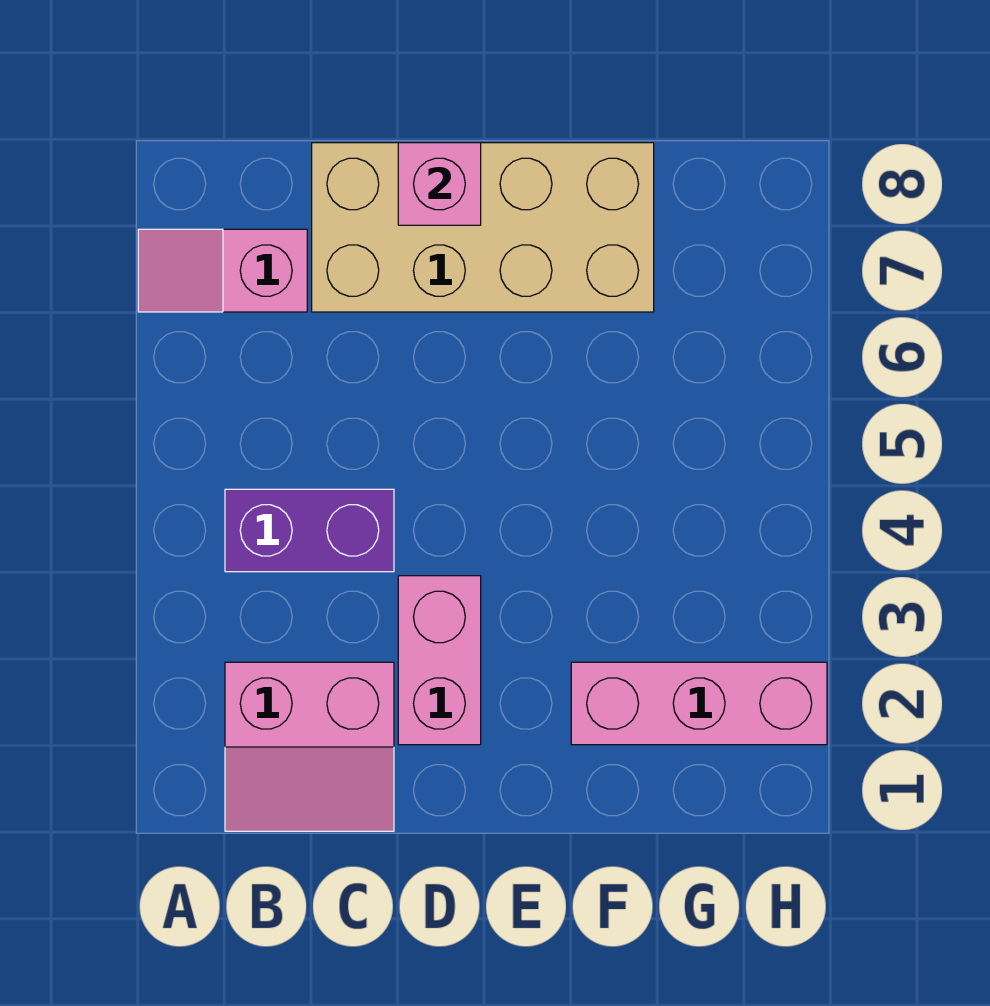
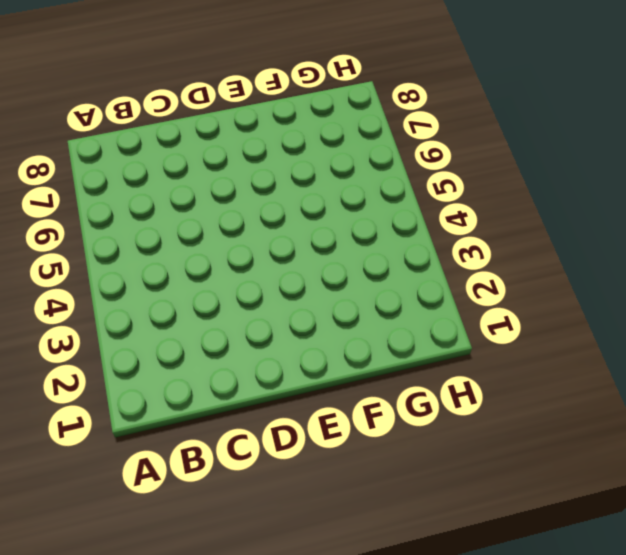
none -> pink 1x2 slope [138,229,307,312]
none -> pink 2x2 slope [225,662,394,831]

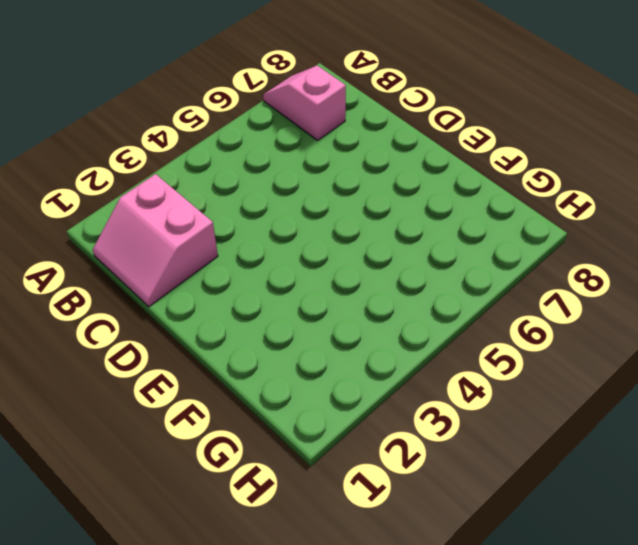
none -> purple 1x2 brick [225,489,394,572]
none -> tan 2x4 brick [312,143,654,312]

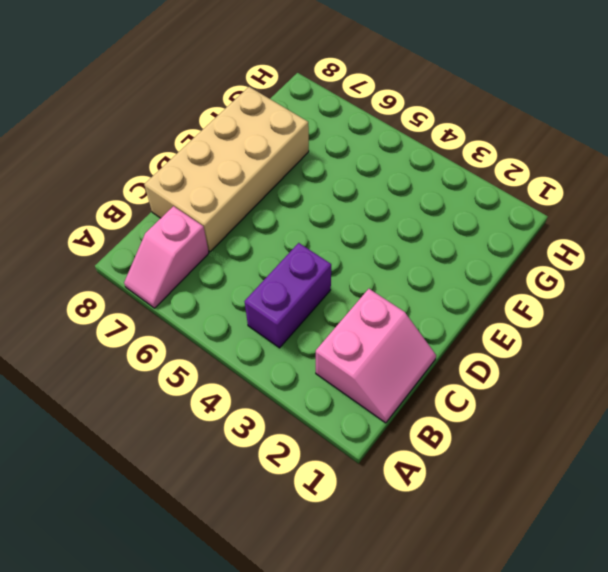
none -> pink 1x2 brick [398,576,481,745]
none -> pink 1x3 brick [571,662,827,745]

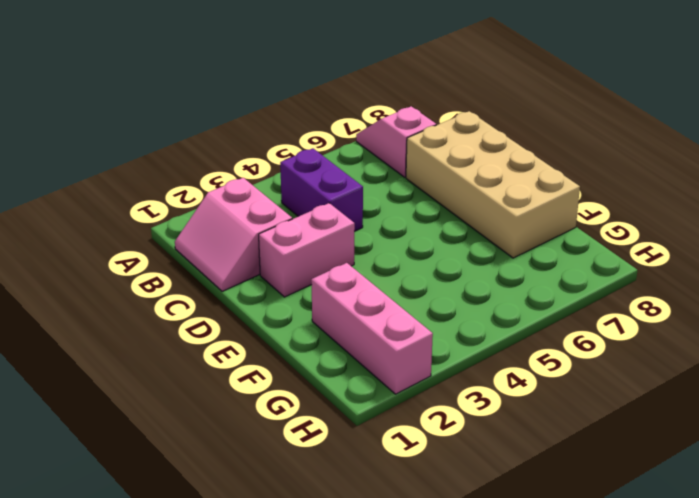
none -> pink 1x1 brick [398,143,481,225]

